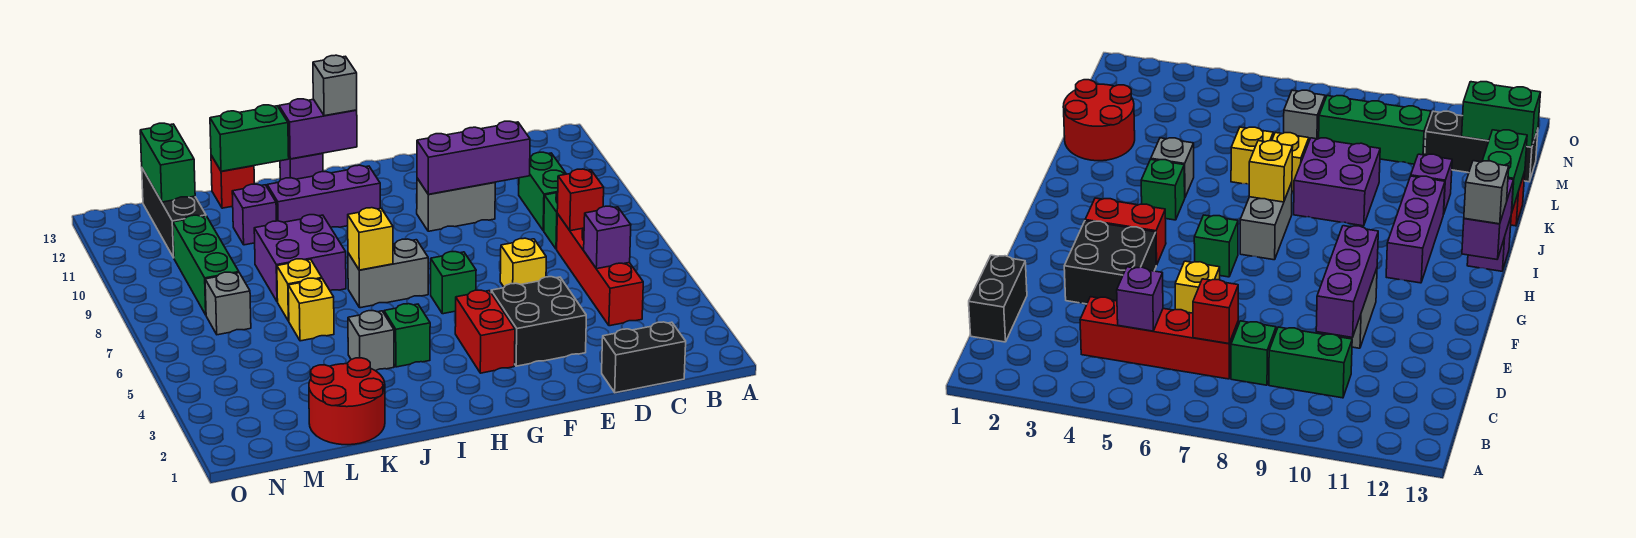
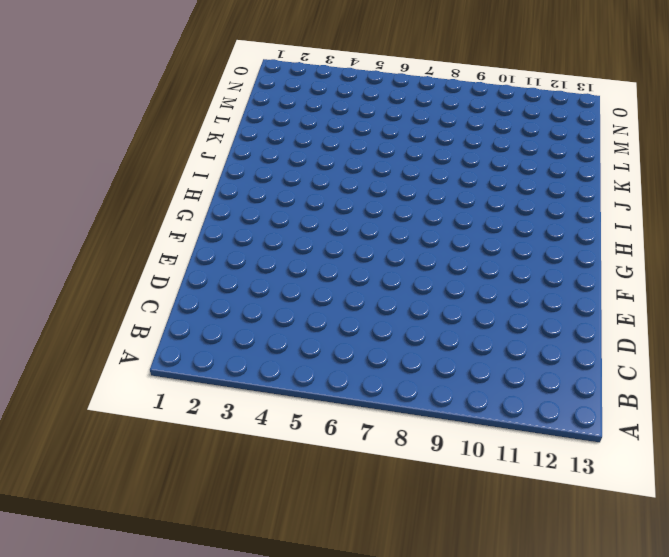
none -> black 1x2 brick [602,322,686,393]
none -> red 1x4 brick [557,214,643,326]
none -> green 1x1 brick [544,192,558,249]
none -> green 1x2 brick [519,152,566,231]

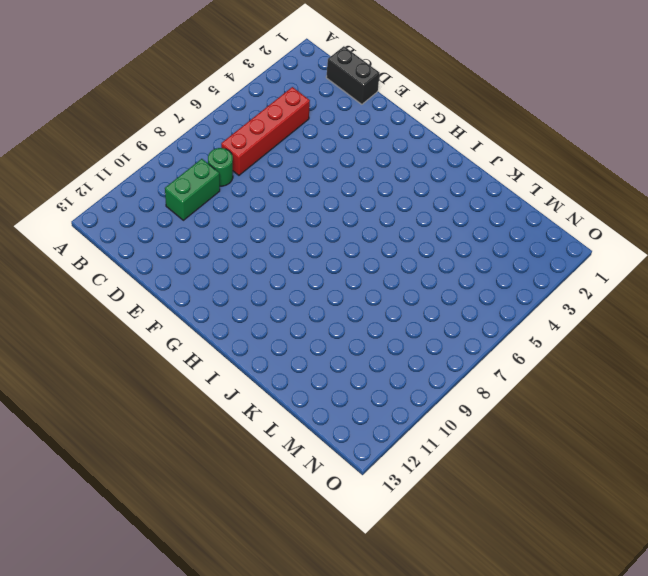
green 1x1 round brick [208,148,233,186] -> green 1x1 brick [544,192,558,249]
none -> black 2x2 brick [491,277,586,366]
none -> yellow 1x1 brick [500,238,546,287]
none -> grey 1x2 brick [417,178,495,231]
none -> red 1x2 brick [455,290,515,373]

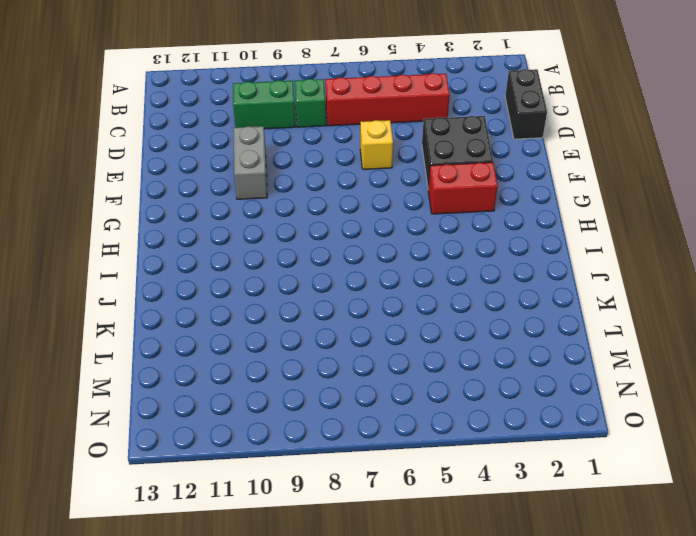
none -> green 1x1 brick [431,251,476,314]
none -> grey 1x2 brick [348,239,428,308]
none -> purple 1x3 brick [267,165,380,227]
none -> green 1x1 brick [384,304,430,367]

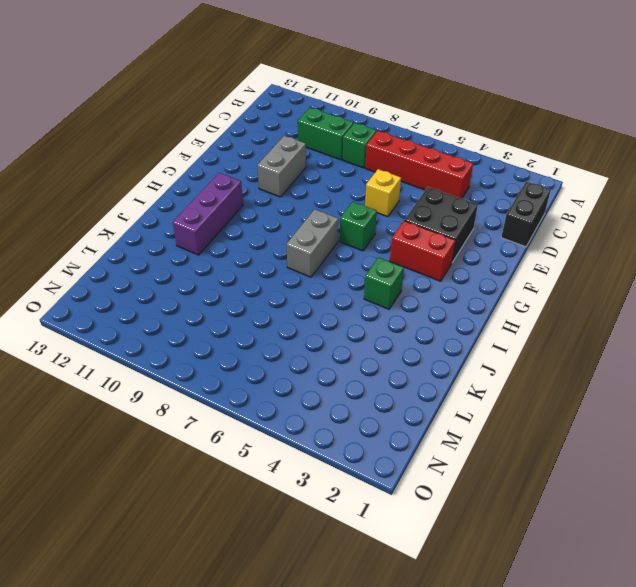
none -> purple 1x1 brick [280,153,323,180]
none -> grey 1x1 brick [348,311,394,371]
none -> purple 2x2 brick [254,215,346,302]
none -> red 2x2 round brick [309,358,385,445]

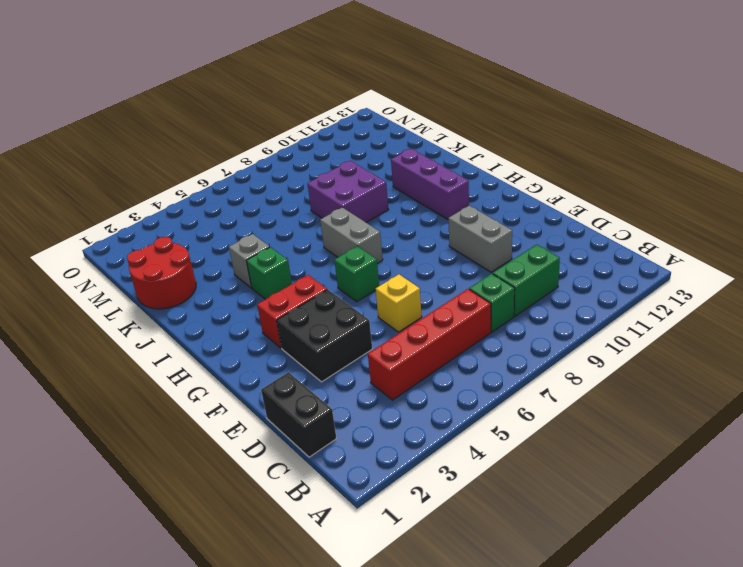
none -> purple 1x1 brick [280,153,323,180]
none -> yellow 1x1 brick [288,278,334,341]
none -> yellow 1x1 brick [277,259,322,321]
none -> purple 1x1 brick [232,184,276,245]

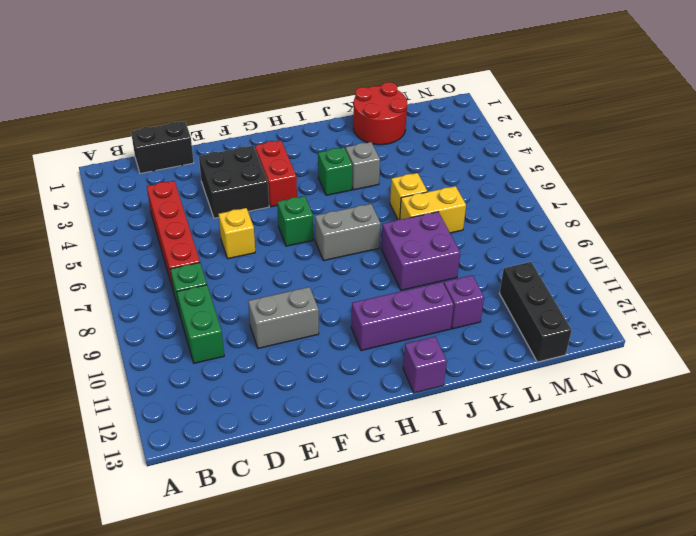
yellow 1x2 brick [400,186,466,233] -> yellow 1x1 brick [277,259,322,321]
none -> red 1x1 brick [211,155,254,208]
none -> grey 1x1 brick [205,272,251,335]
none -> green 1x3 brick [173,215,239,315]
none -> purple 1x1 brick [584,206,631,269]

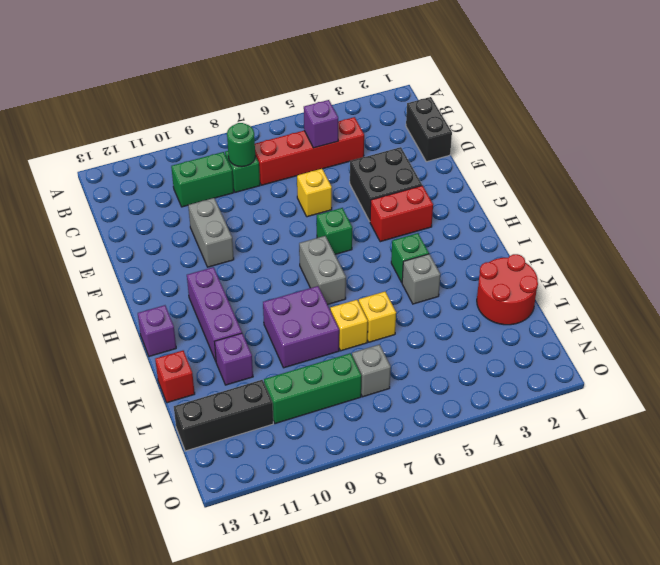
green 1x1 round brick [227,123,255,167] -> none
none -> red 1x1 brick [557,169,604,231]
none -> purple 1x3 brick [417,121,530,194]
none -> purple 1x2 brick [279,99,357,159]
none -> yellow 1x1 brick [348,208,393,270]

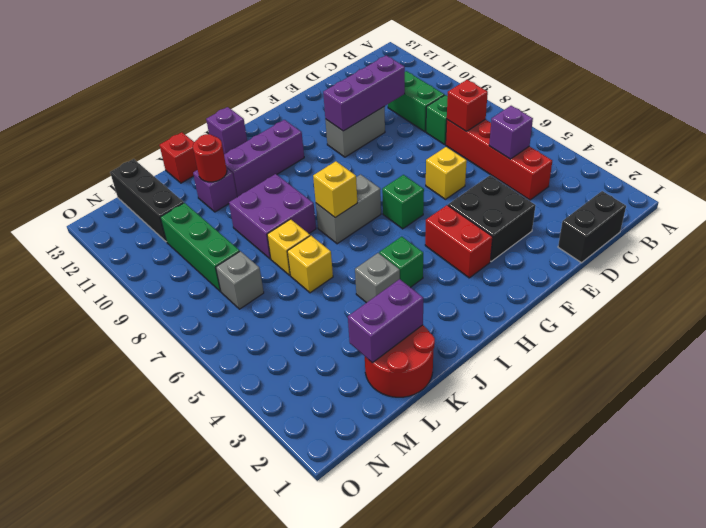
purple 1x2 brick [348,279,423,363] -> purple 1x2 brick moved to [279,99,357,159]
red 1x1 round brick [193,134,227,182] -> none
none -> green 1x2 brick [210,105,289,171]
none -> green 1x2 brick [140,123,195,202]
none -> grey 1x1 brick [313,55,357,116]

